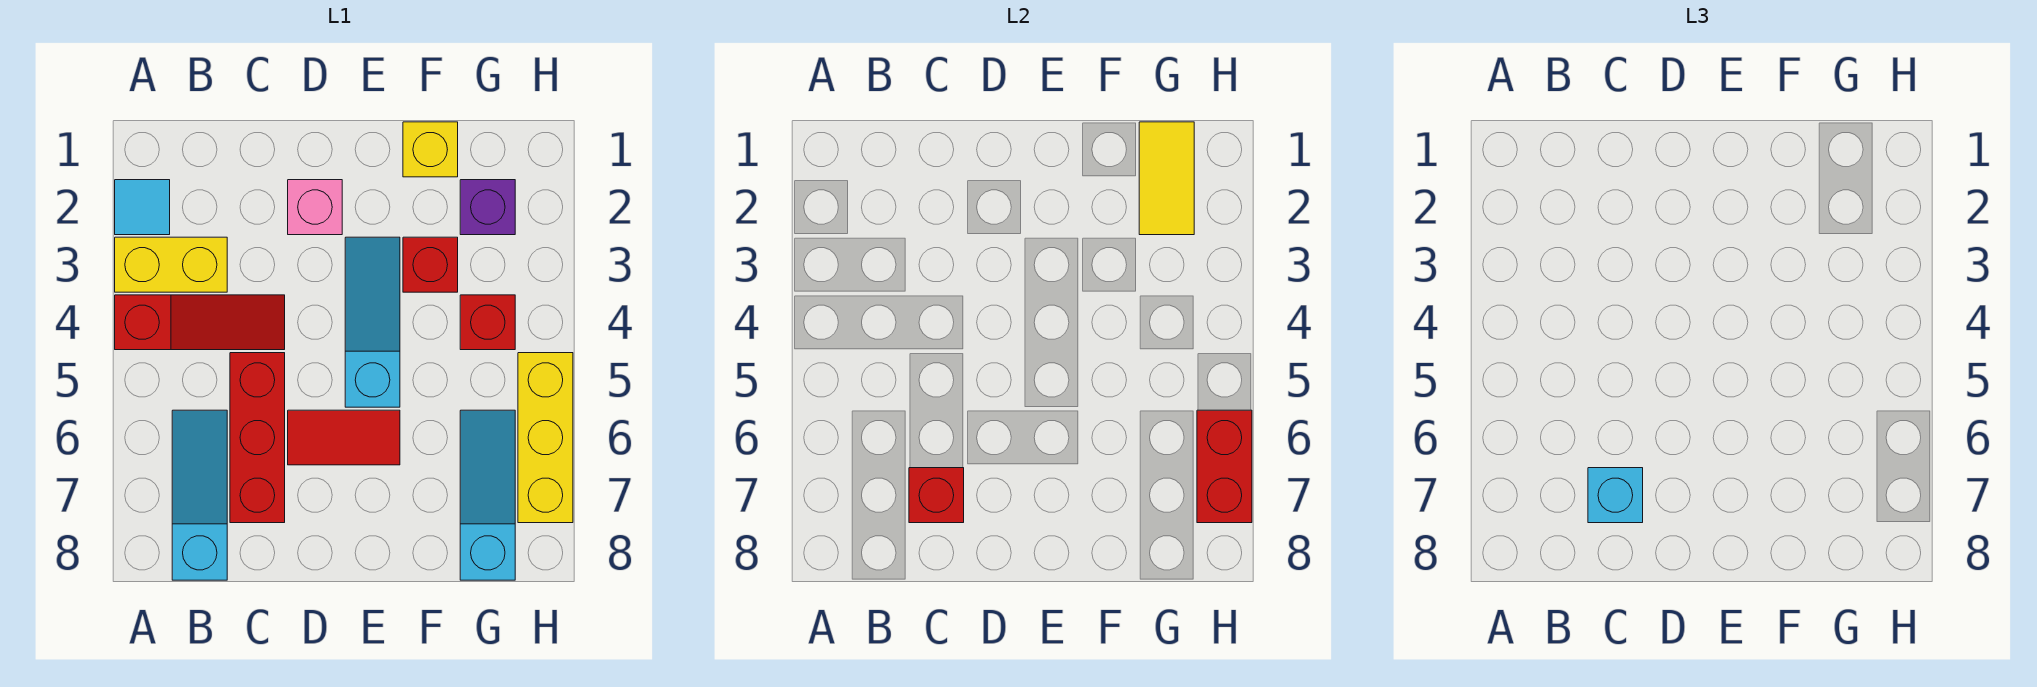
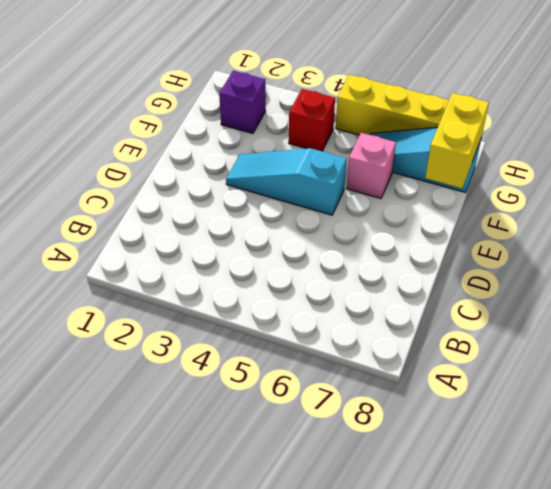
pink 1x1 brick [347,133,396,198] -> pink 1x1 brick moved to [288,180,342,235]
yellow 1x2 brick [425,93,489,188] -> yellow 1x2 brick moved to [115,237,227,292]
none -> cyan 1x1 tile [115,180,170,235]
none -> red 1x3 slope [115,295,285,350]
none -> cyan 1x3 slope [172,410,227,580]

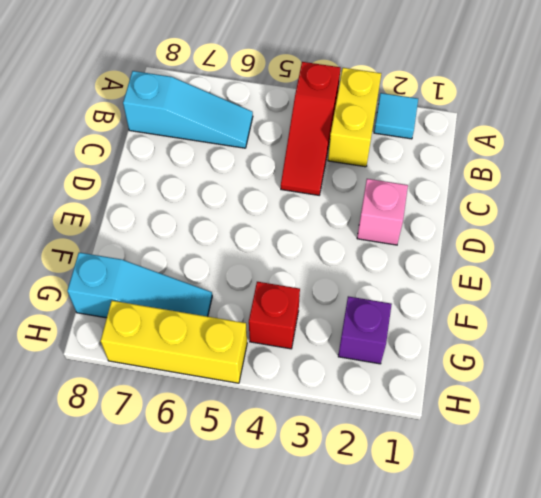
none -> red 1x3 brick [230,353,285,523]
none -> red 1x2 tile [288,410,400,465]
none -> cyan 1x3 slope [345,237,400,407]

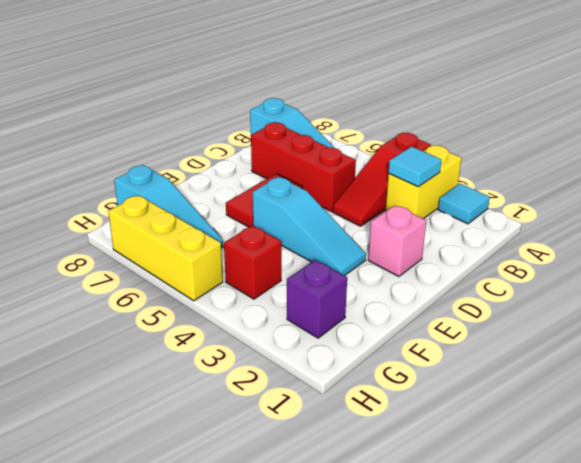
cyan 1x1 tile [389,147,441,187] -> none
none -> yellow 1x1 brick [403,122,458,177]
none -> red 1x1 brick [403,237,458,292]
none -> red 1x1 brick [909,468,964,523]

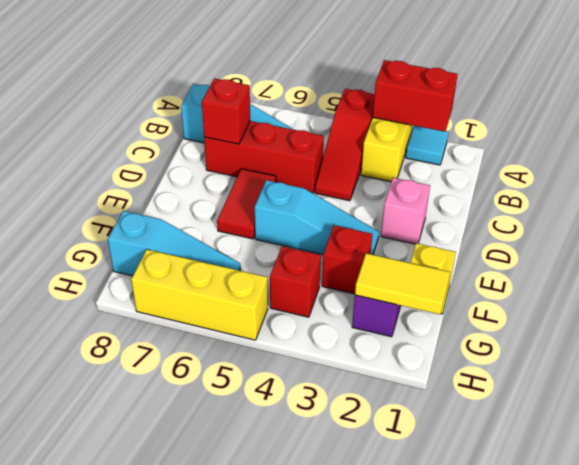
red 1x2 brick [373,60,458,132] -> red 1x2 brick moved to [1197,410,1252,523]
none -> cyan 1x1 brick [1588,468,1643,523]

